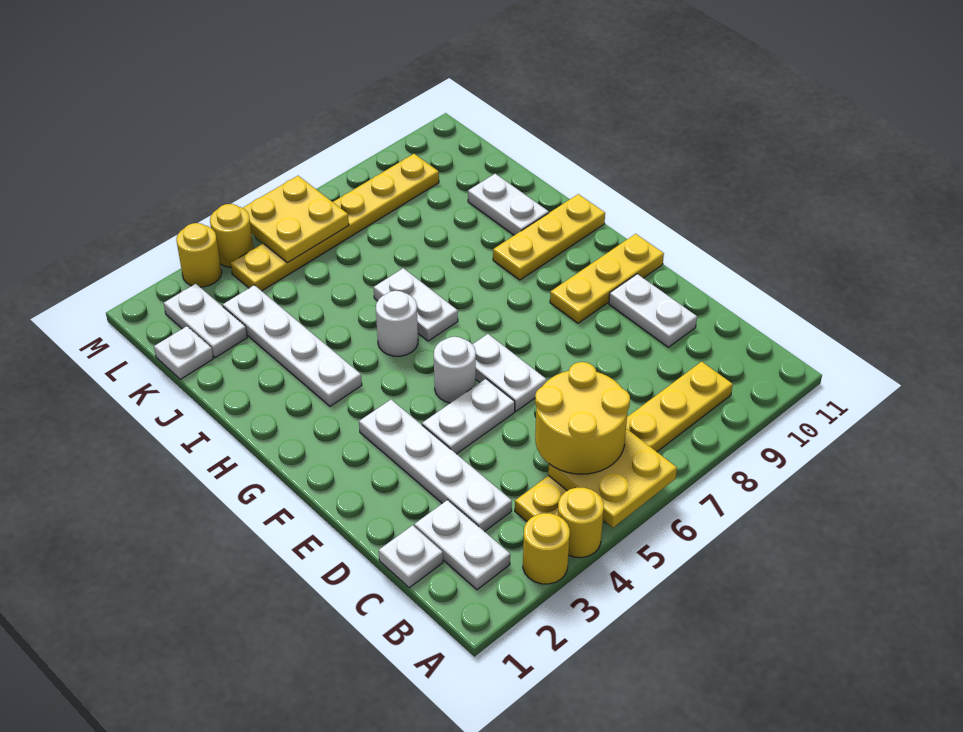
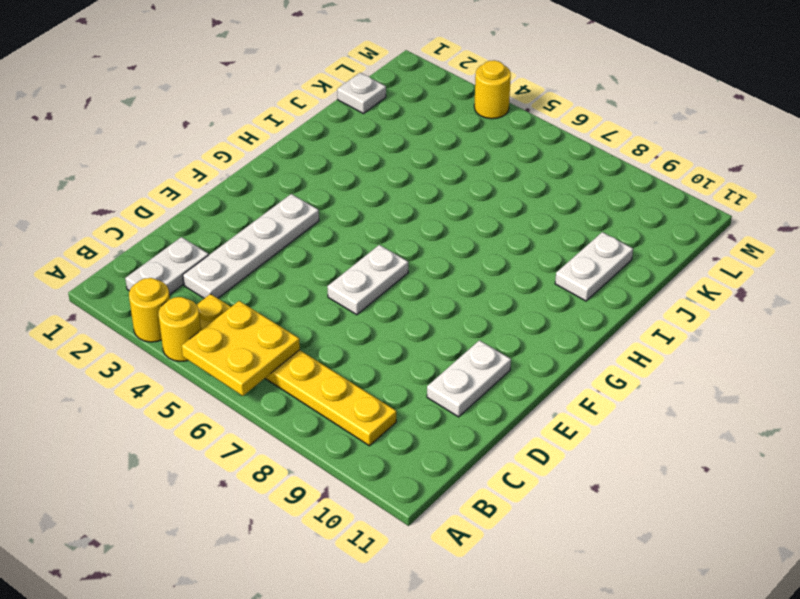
none -> white 1x1 plate [379,525,443,588]
none -> white 1x2 plate [422,379,515,454]
none -> white 1x1 round brick [434,337,476,403]

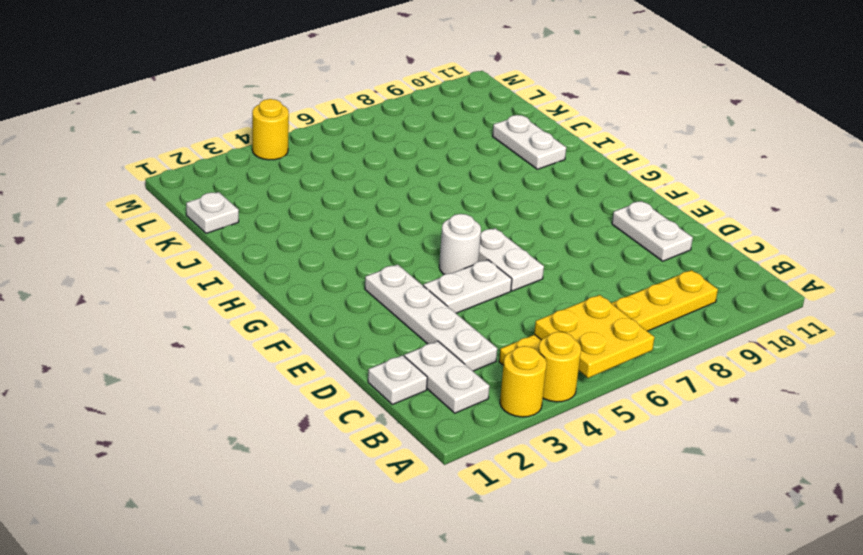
none -> yellow 1x3 plate [550,234,664,323]
none -> white 1x4 plate [223,285,362,406]
none -> white 1x1 round brick [376,291,418,356]

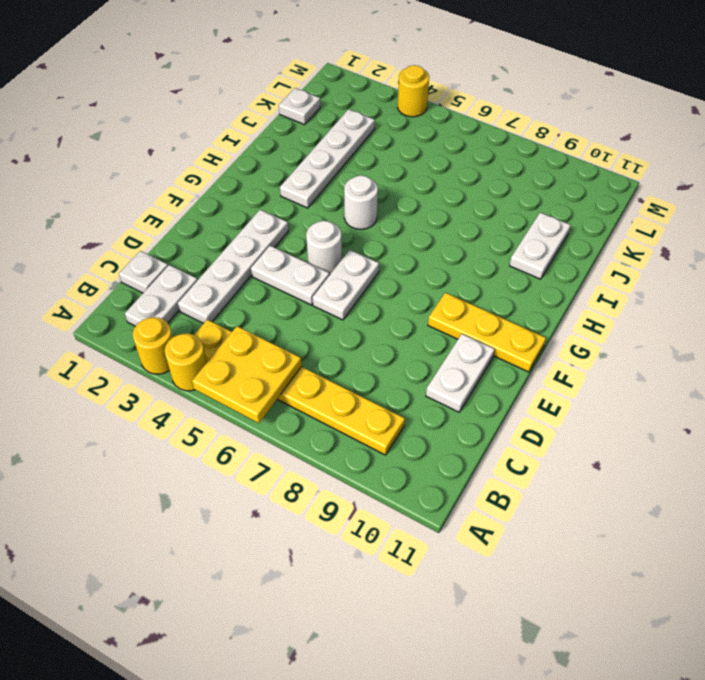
none -> white 1x2 plate [374,268,458,341]
none -> yellow 1x3 plate [493,194,605,280]
none -> white 1x2 plate [164,284,247,358]

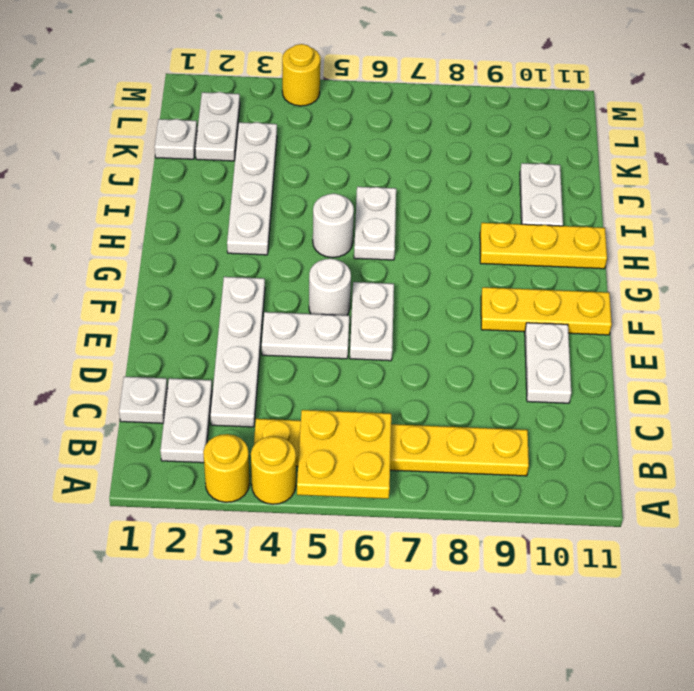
none -> yellow 1x6 plate [231,154,439,291]
none -> yellow 1x1 round brick [176,223,222,287]
none -> yellow 2x2 plate [243,176,349,263]

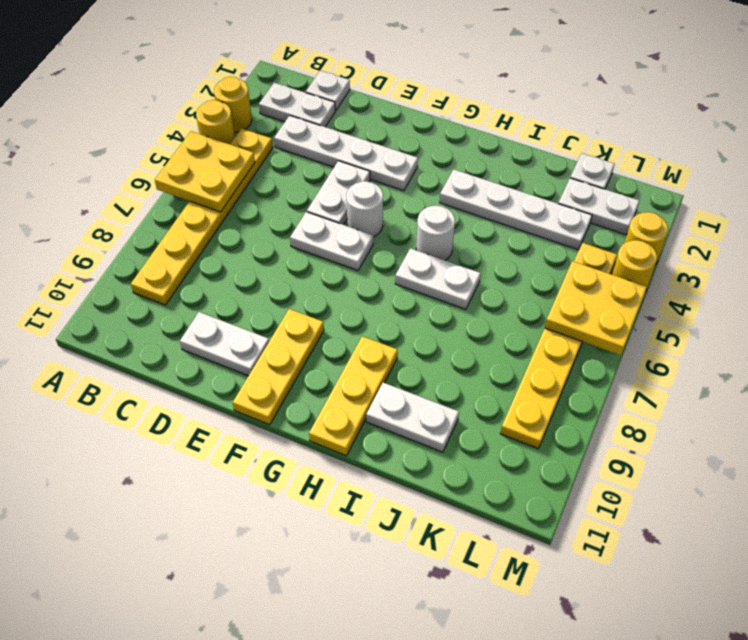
none -> yellow 2x2 round brick [535,362,630,474]

